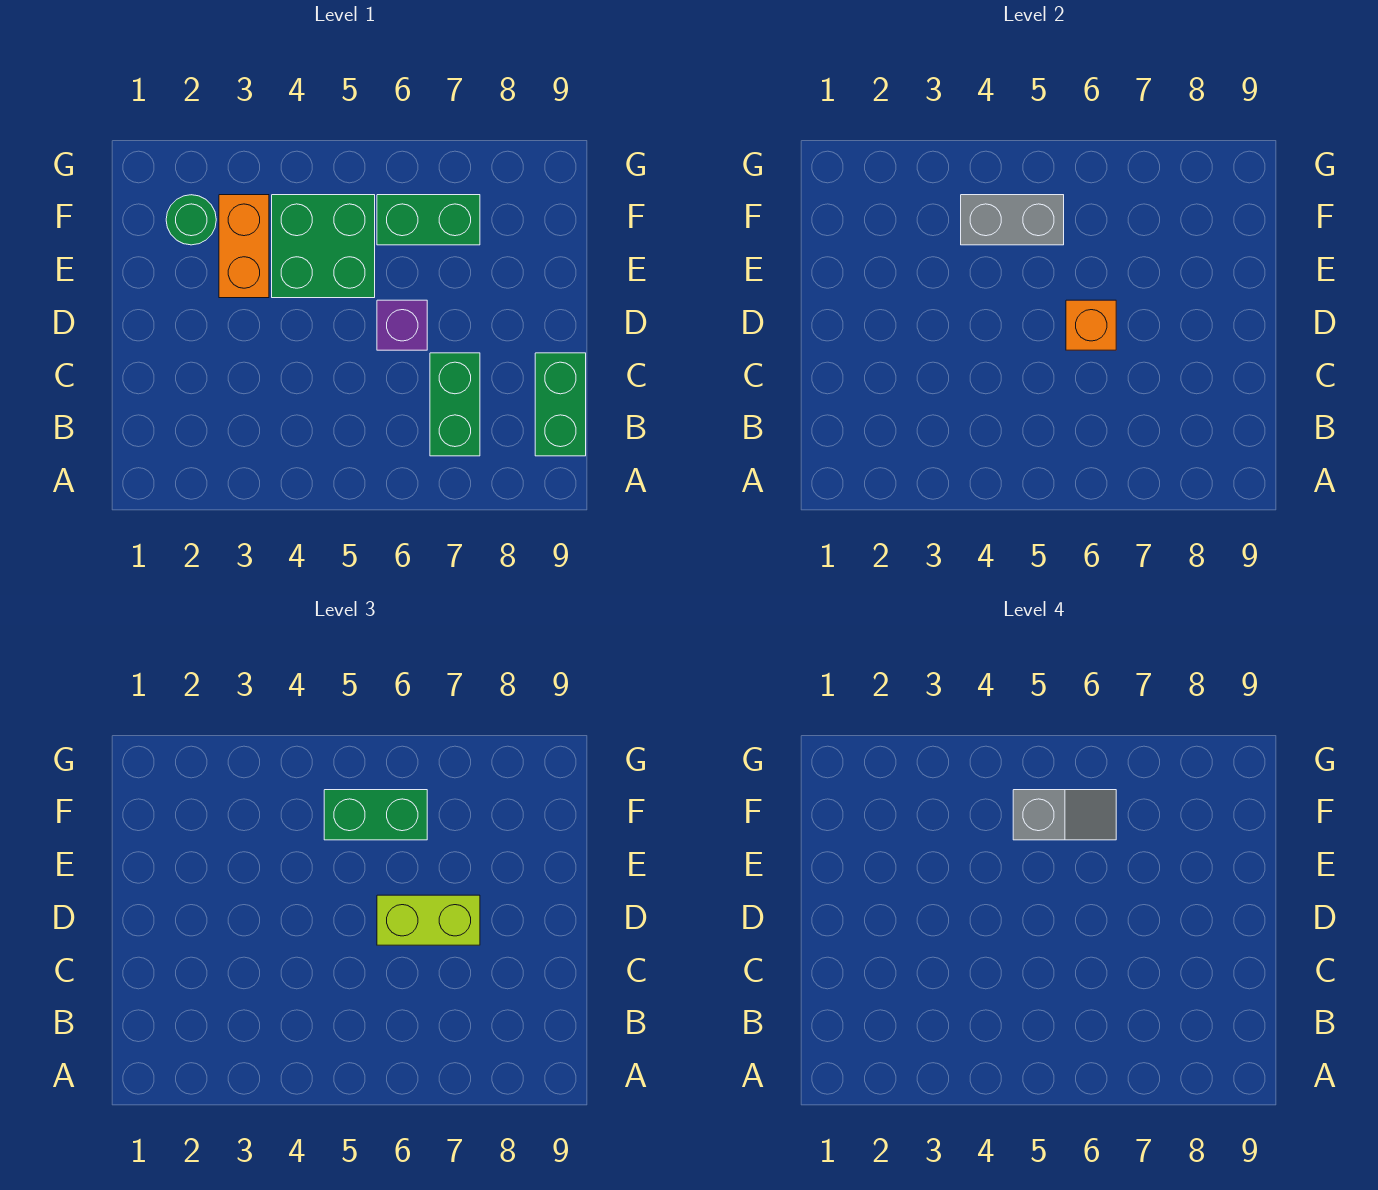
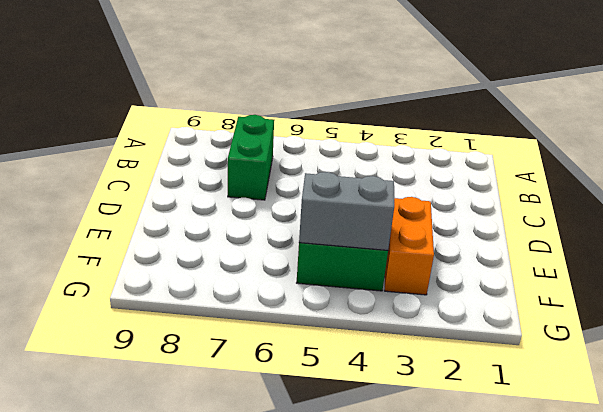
none -> green 1x2 brick [535,353,586,456]
none -> purple 1x1 brick [377,300,427,350]
none -> green 1x1 round brick [166,195,216,245]

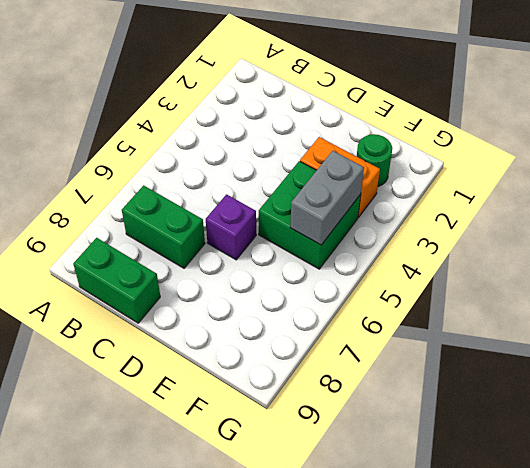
none -> green 1x2 brick [377,195,480,245]
none -> orange 1x1 brick [1066,300,1116,350]
none -> lime 1x2 brick [377,895,480,945]

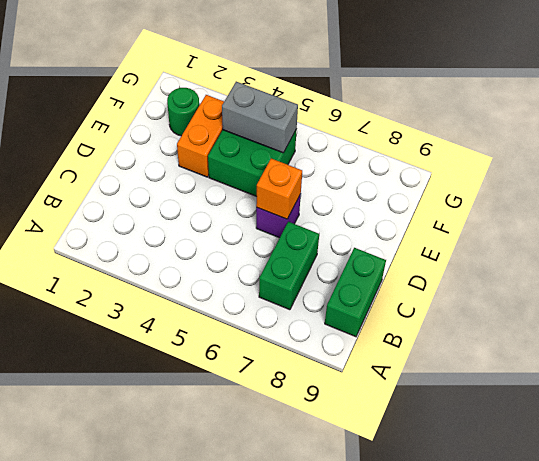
none -> green 1x2 brick [377,195,480,245]
none -> lime 1x2 brick [377,895,480,945]
none -> green 1x2 brick [324,790,427,840]

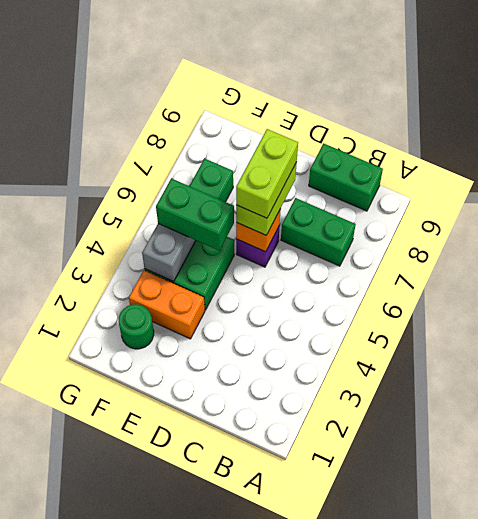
lime 1x2 brick [236,129,298,218] -> none
green 1x2 brick [156,178,234,250] -> green 1x2 brick turned to [324,790,427,840]
none -> grey 1x2 slope [1013,790,1116,840]

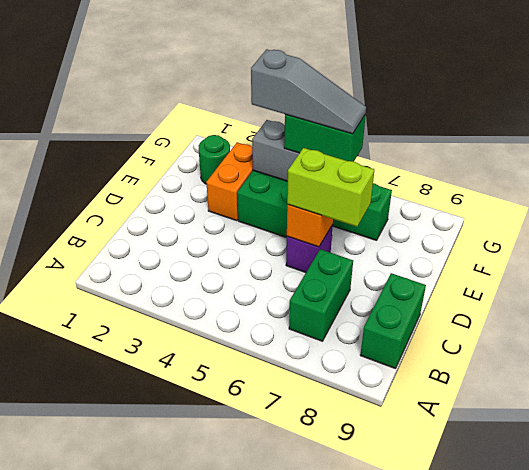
grey 1x3 slope [251,49,366,134] -> grey 1x2 slope [1013,790,1116,840]

